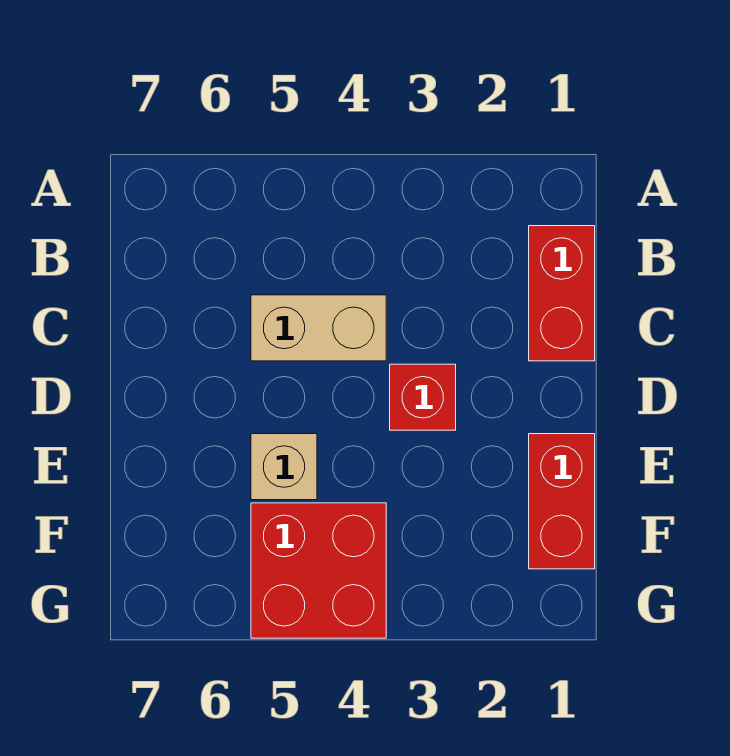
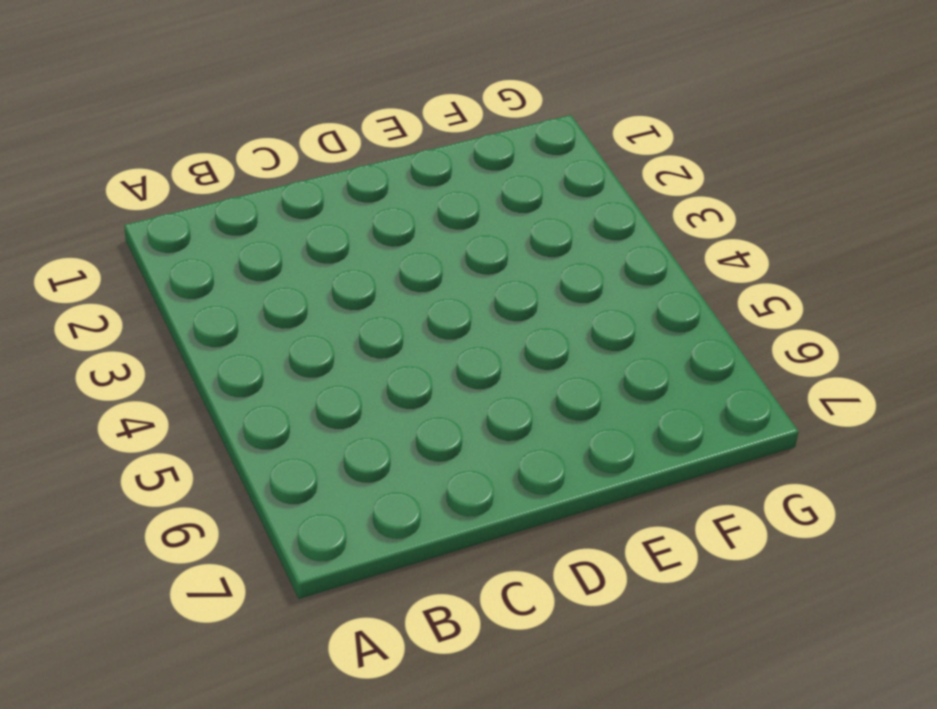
none -> red 1x2 brick [529,226,595,361]
none -> tan 1x2 brick [251,295,386,361]

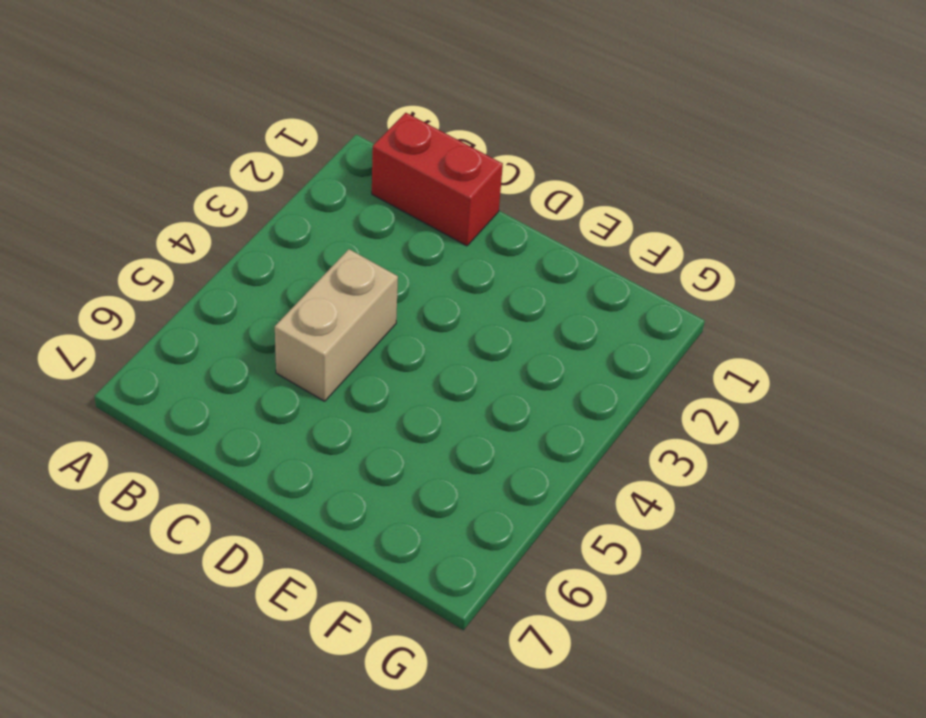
none -> red 1x1 brick [390,364,456,430]
none -> red 1x2 brick [529,434,595,569]

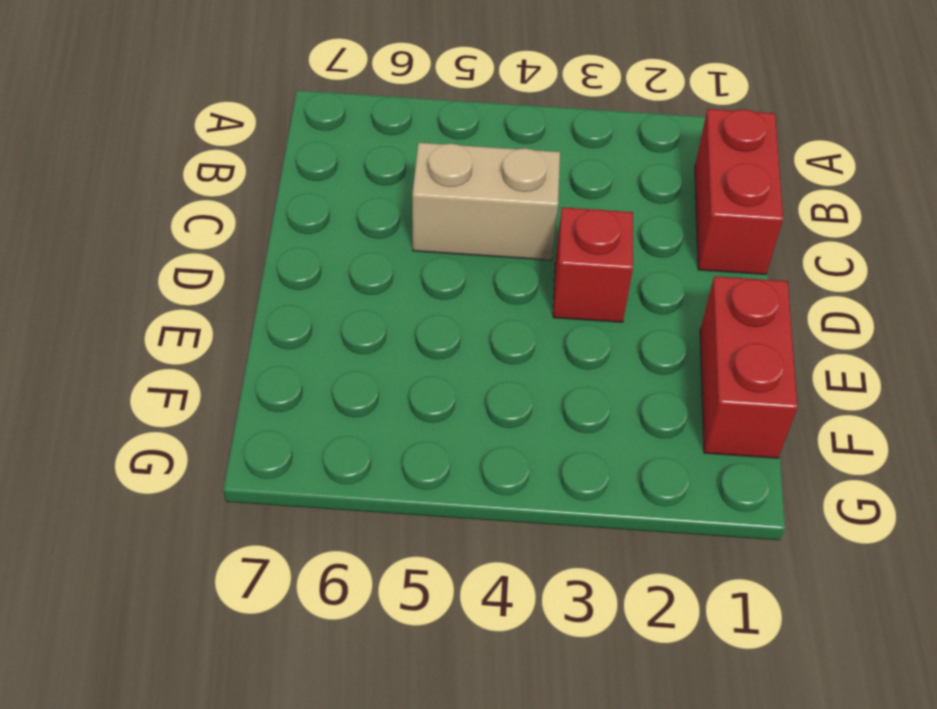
none -> tan 1x1 brick [251,434,317,500]
none -> red 2x2 brick [251,503,386,638]

